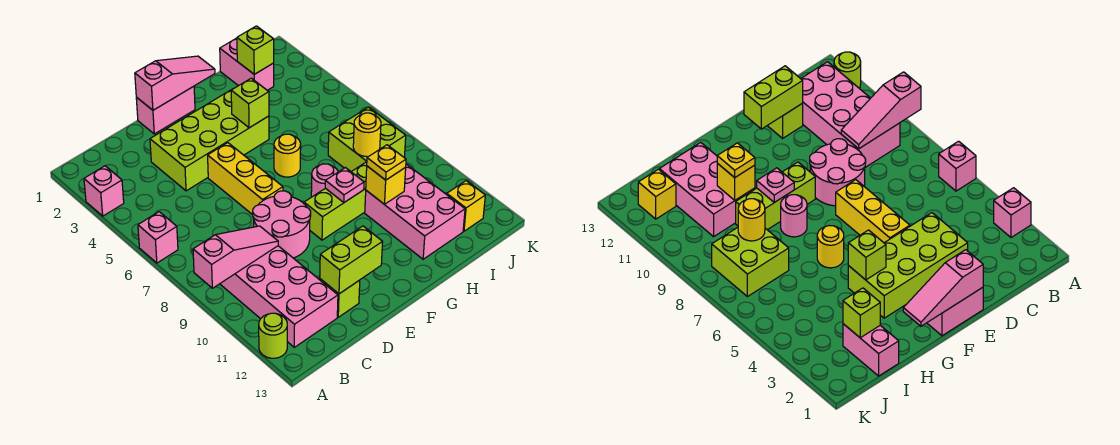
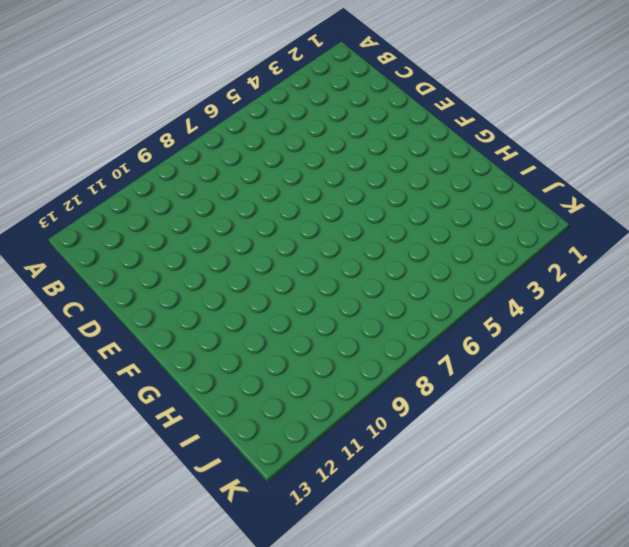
none -> pink 1x1 brick [84,166,124,216]
none -> pink 1x1 brick [138,212,178,263]
none -> lime 1x1 round brick [259,313,287,358]

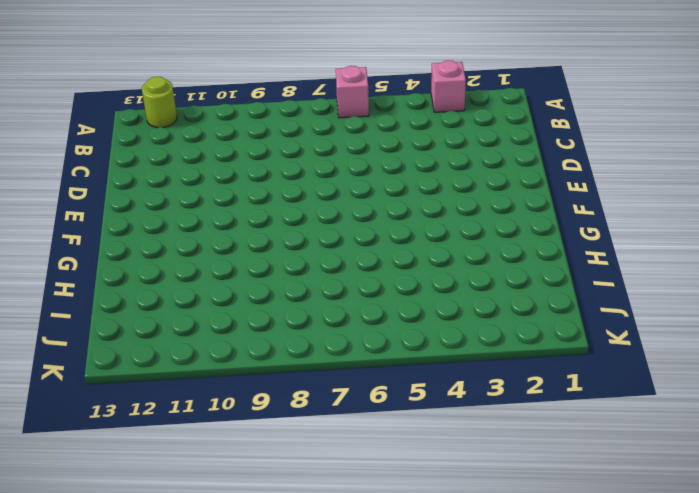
none -> pink 2x4 brick [220,246,338,347]
none -> lime 2x4 brick [150,90,269,191]
none -> pink 2x2 round brick [253,191,311,258]

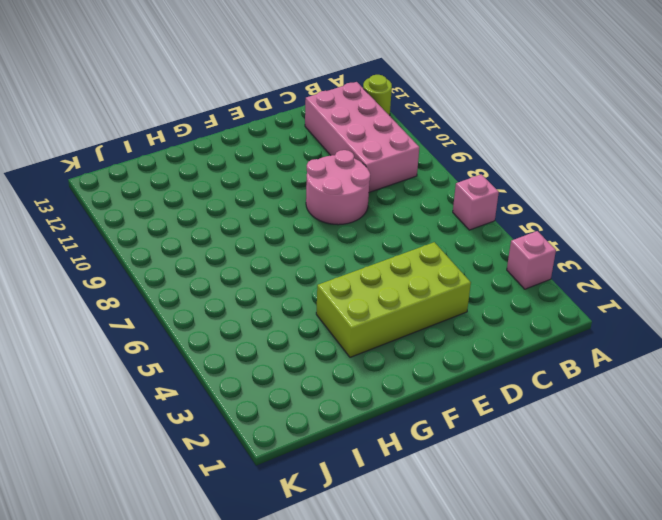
none -> lime 1x1 brick [320,279,360,317]
none -> pink 1x2 brick [136,86,195,134]
none -> yellow 1x3 brick [208,143,283,215]

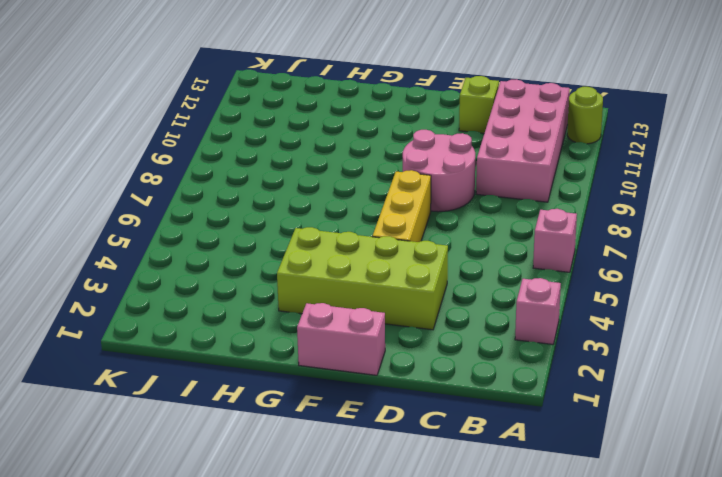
none -> lime 1x3 brick [304,162,367,240]
none -> yellow 1x1 round brick [274,134,301,177]
none -> pink 1x1 round brick [311,164,338,197]

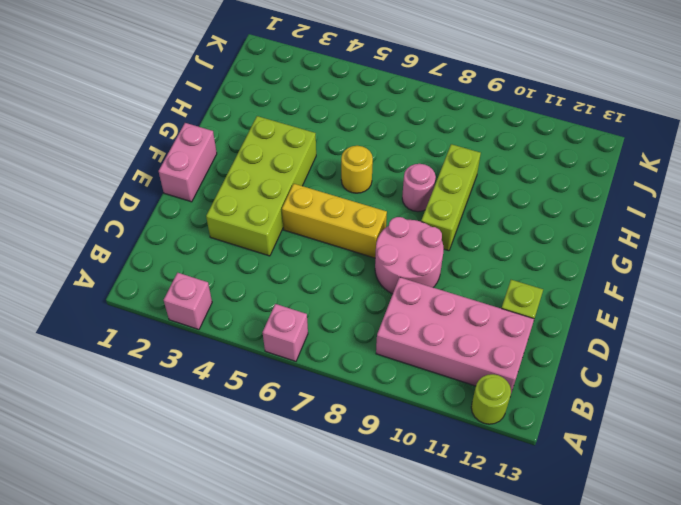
none -> pink 2x3 brick [365,164,465,259]
none -> pink 1x2 brick [220,38,274,90]
none -> lime 2x2 brick [328,107,406,171]

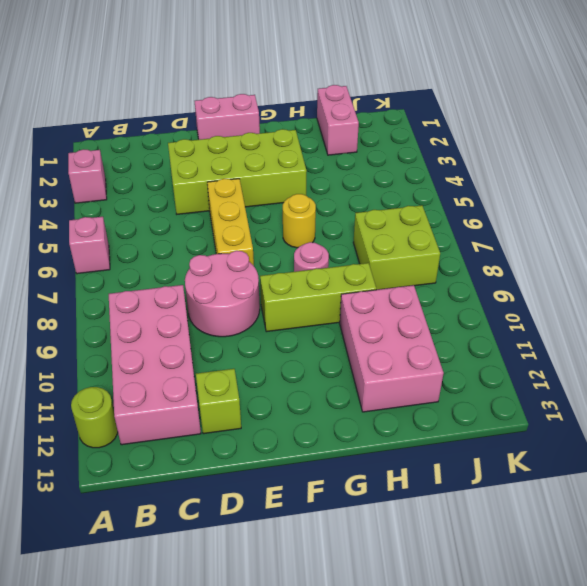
none -> yellow 1x1 brick [447,181,485,231]
none -> pink 1x3 slope [193,226,278,288]
none -> lime 1x2 brick [320,226,383,294]

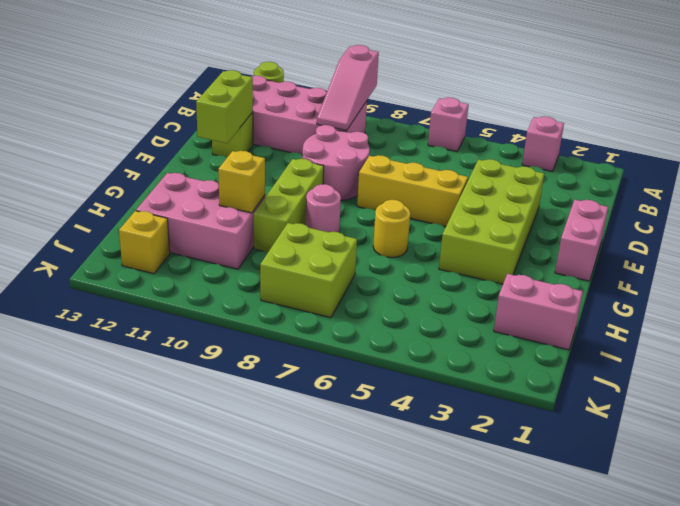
none -> pink 1x3 slope [135,56,215,110]
none -> lime 1x1 brick [231,78,269,128]
none -> pink 1x1 plate [325,168,364,202]

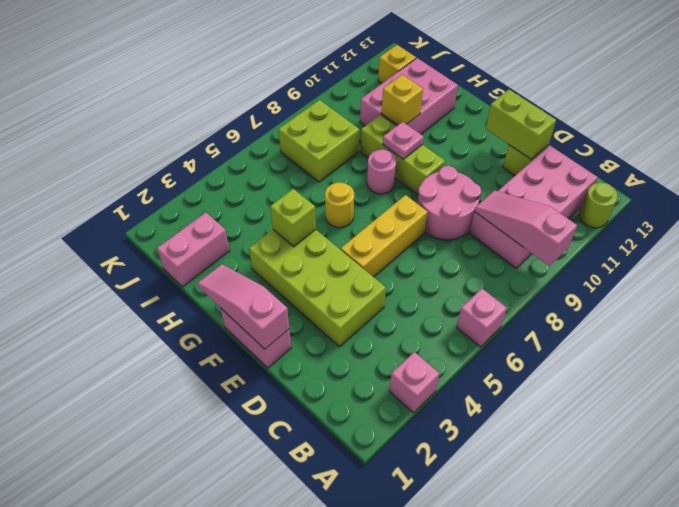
none -> lime 1x1 brick [237,26,274,74]
none -> yellow 1x1 round brick [353,113,381,157]
none -> yellow 1x1 plate [367,145,406,180]

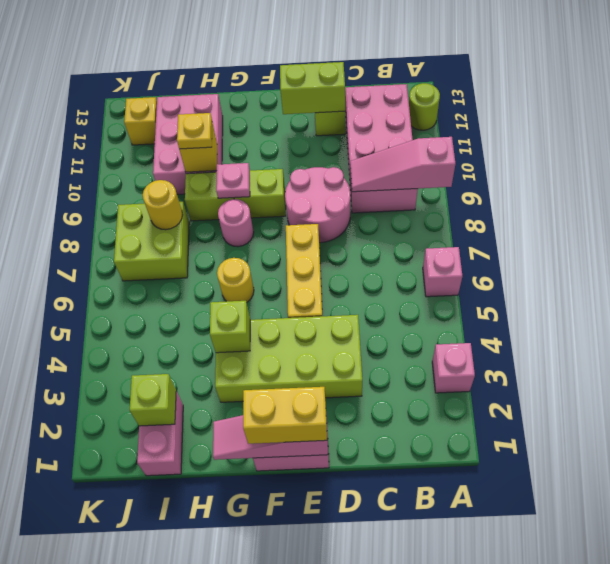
yellow 1x2 brick [243,387,327,444] -> none

